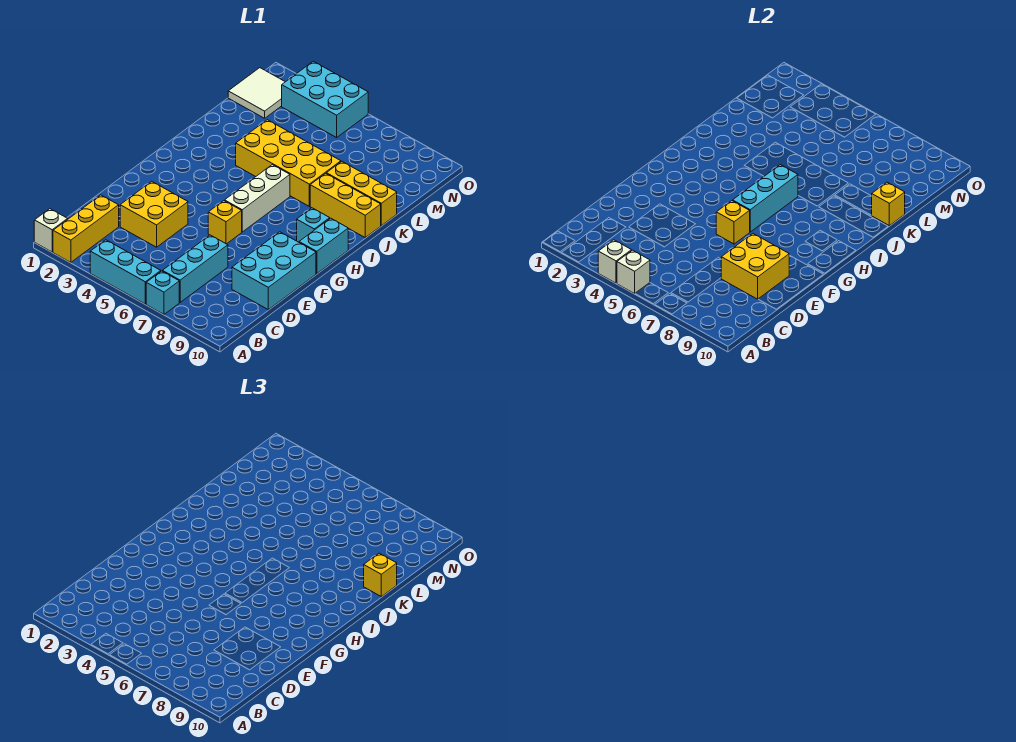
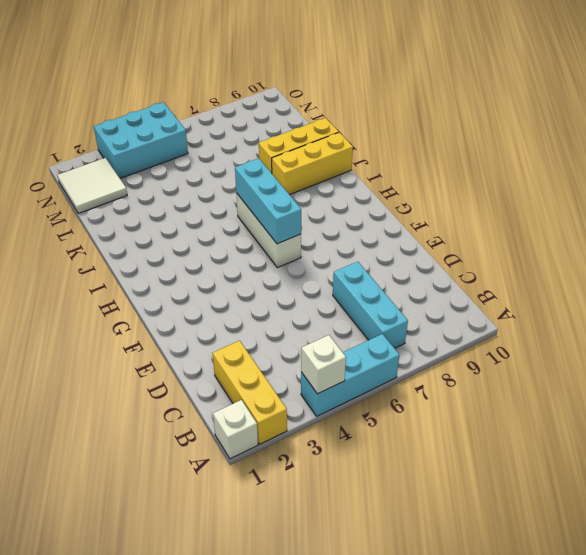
none -> cyan 1x1 brick [146,271,179,314]
none -> yellow 2x2 brick [120,181,188,247]
none -> cyan 2x3 brick [232,232,316,310]

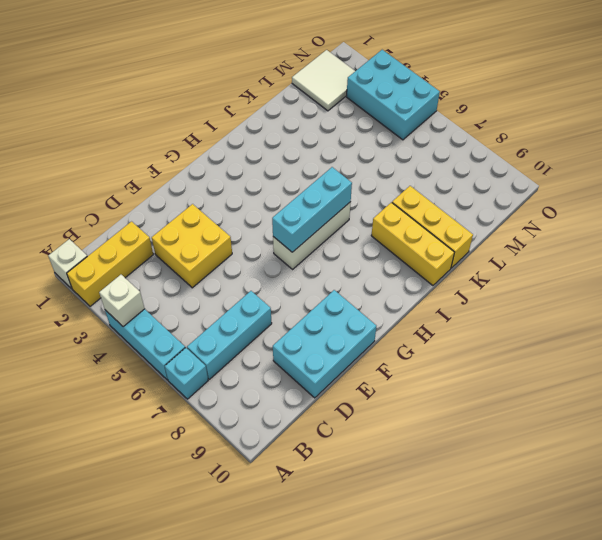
none -> yellow 1x1 brick [208,201,242,244]
none -> cyan 1x2 brick [299,218,348,274]
none -> cyan 1x1 brick [297,208,330,242]

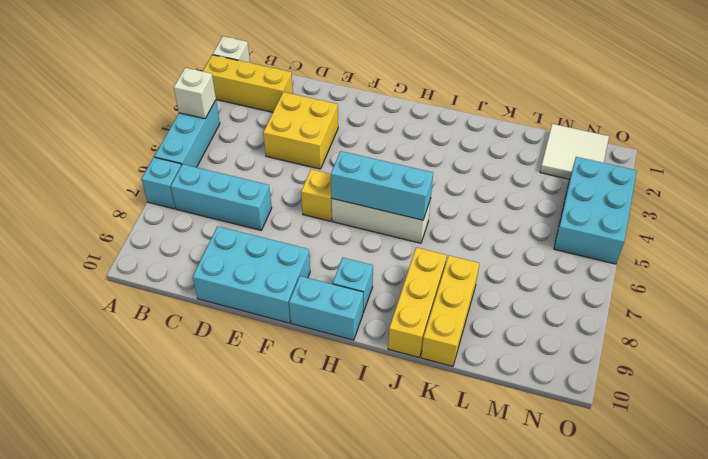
none -> yellow 2x4 brick [236,120,341,206]
none -> white 1x1 brick [617,250,650,294]
none -> yellow 2x2 brick [721,234,789,299]

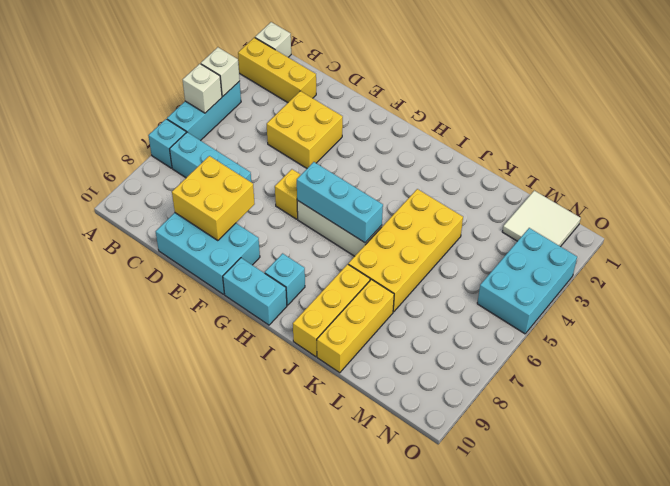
none -> yellow 1x1 brick [716,201,750,244]
none -> yellow 1x1 brick [872,182,905,226]
none -> yellow 1x1 brick [364,553,397,597]

